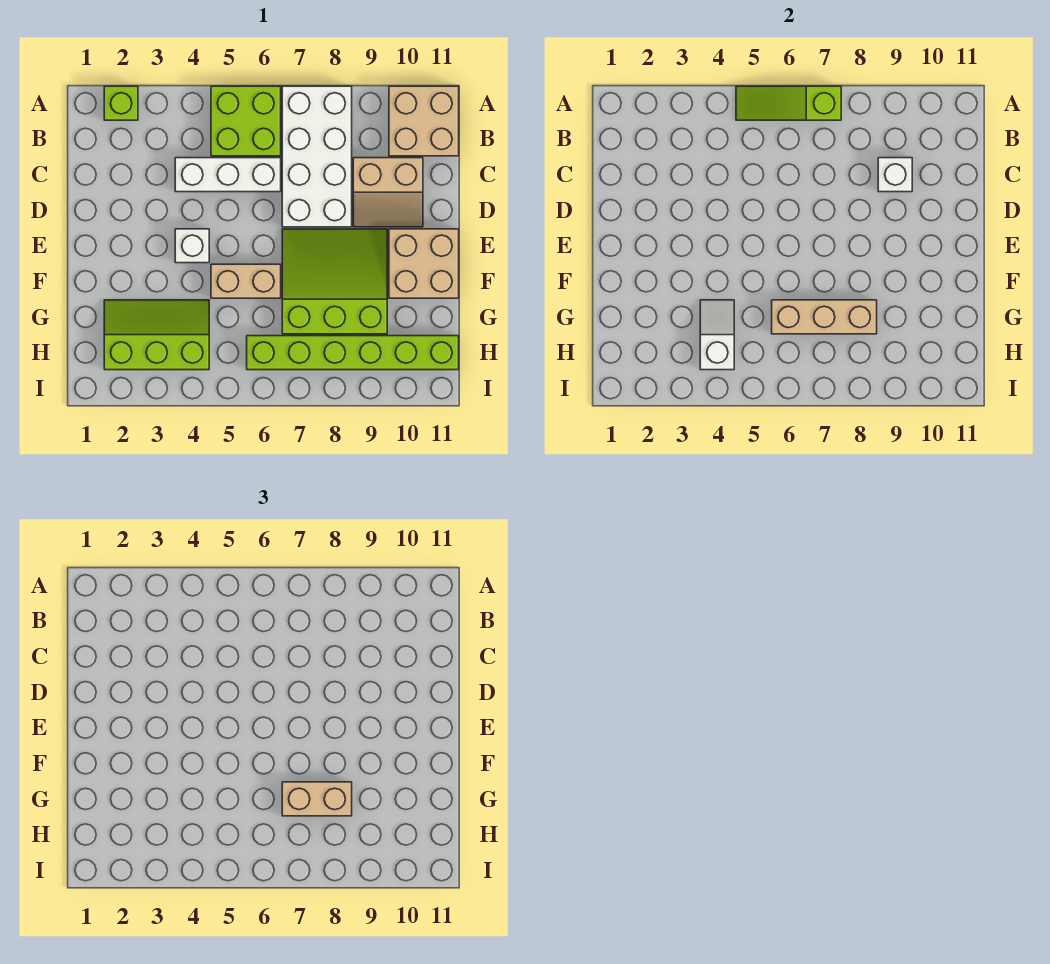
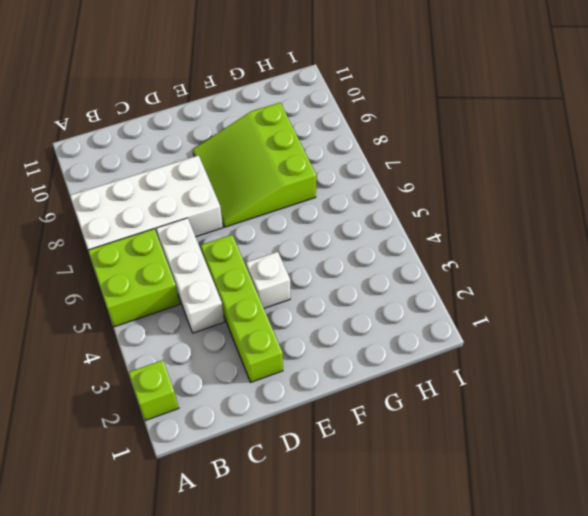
lime 1x4 brick [201,235,283,382] -> none
none -> tan 2x2 brick [389,86,459,156]
none -> tan 2x2 slope [353,158,423,227]
none -> tan 2x2 brick [389,229,459,298]

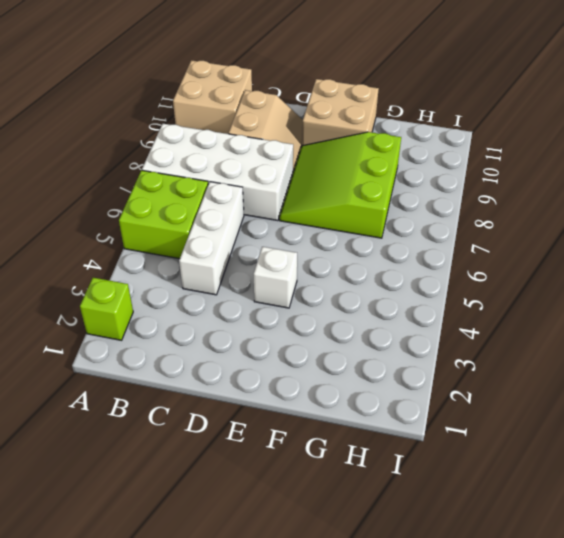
none -> tan 1x2 brick [211,264,281,298]
none -> lime 2x3 slope [104,300,209,370]
none -> lime 1x6 brick [247,336,459,370]

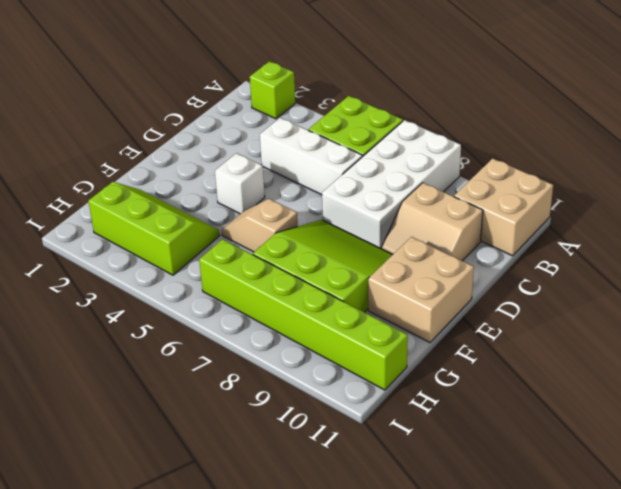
tan 1x2 slope [222,199,298,252] -> tan 1x2 brick [211,264,281,298]
none -> lime 1x3 slope [736,86,841,120]
none -> white 1x1 brick [878,158,912,192]
none -> white 1x2 slope [700,300,734,370]

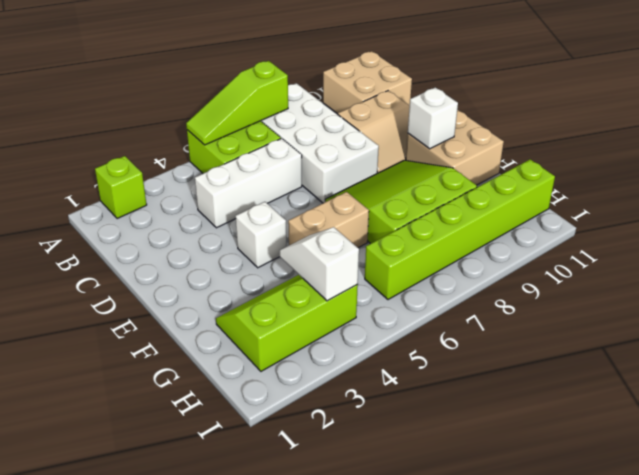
white 1x1 brick [408,87,458,149] -> white 1x1 brick moved to [878,158,912,192]
none -> tan 1x3 brick [772,300,877,334]
none -> tan 1x2 brick [282,782,352,816]

